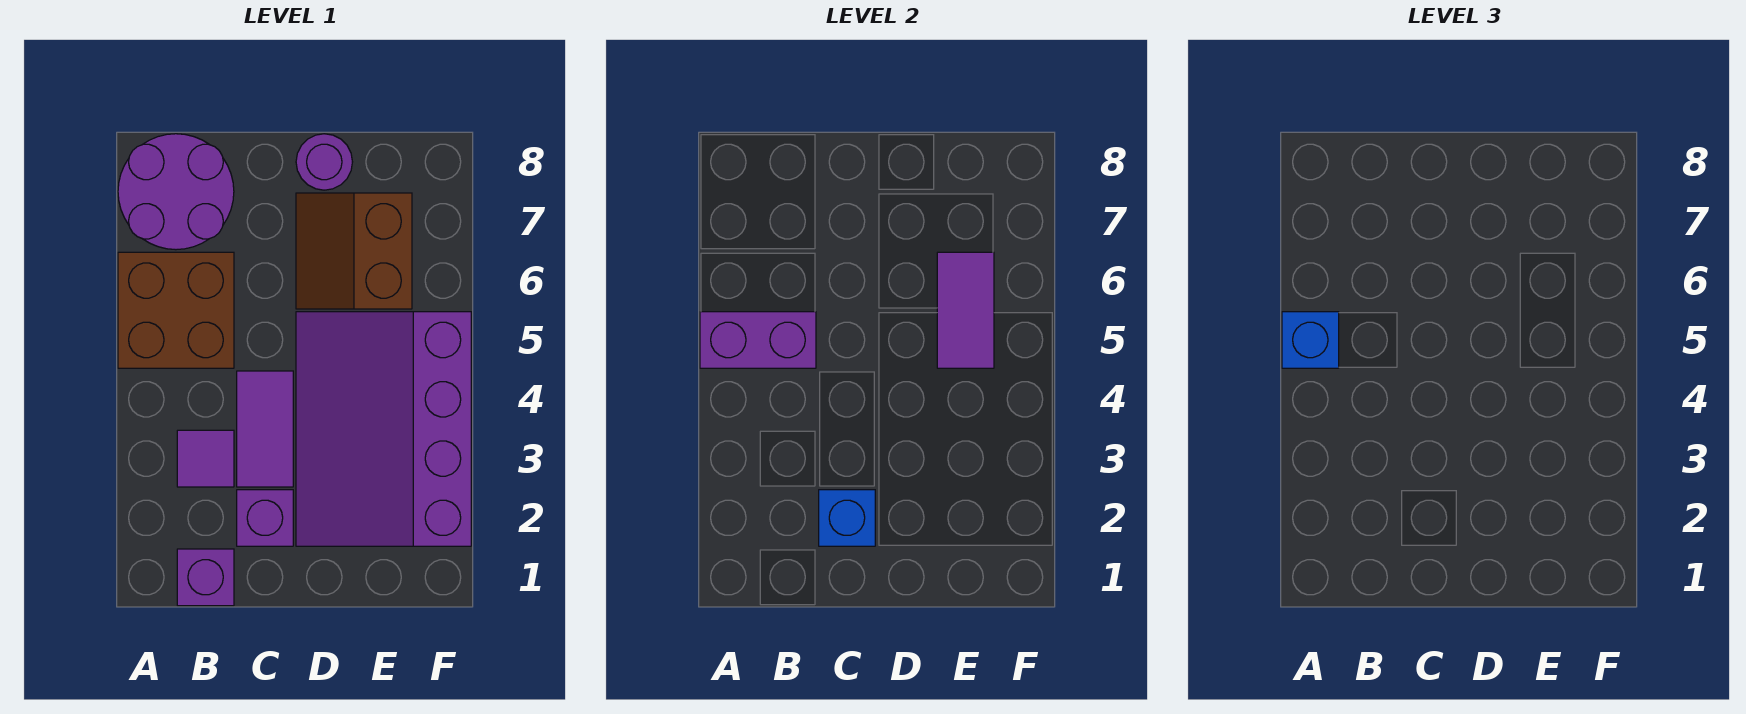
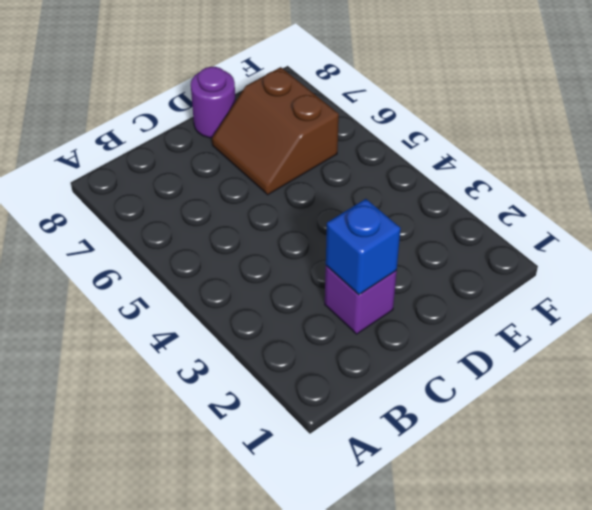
none -> brown 2x2 brick [118,252,234,368]
none -> purple 2x2 round brick [118,134,234,250]
none -> purple 1x1 brick [177,549,234,606]

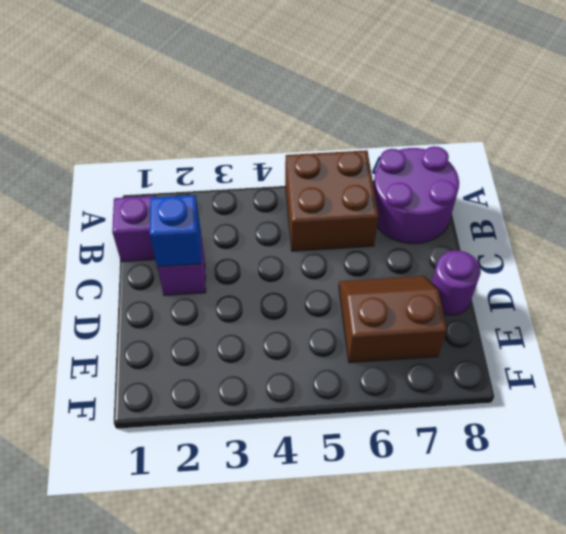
none -> purple 1x1 tile [177,430,234,487]
none -> purple 1x2 tile [237,371,293,487]
none -> purple 3x4 slope [296,312,471,546]

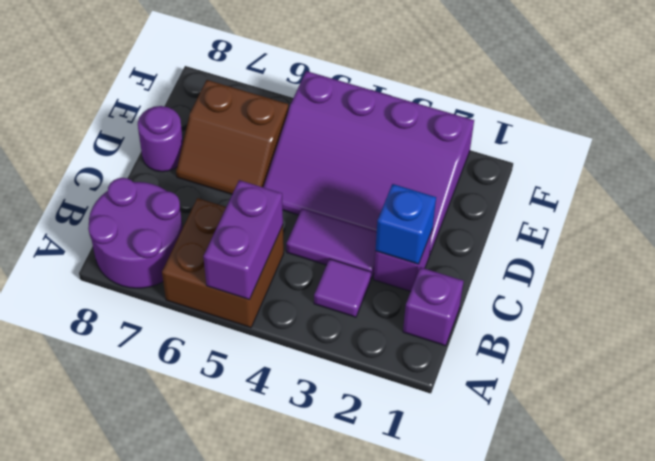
none -> purple 1x2 tile [937,252,994,368]
none -> blue 1x1 brick [1282,312,1339,368]

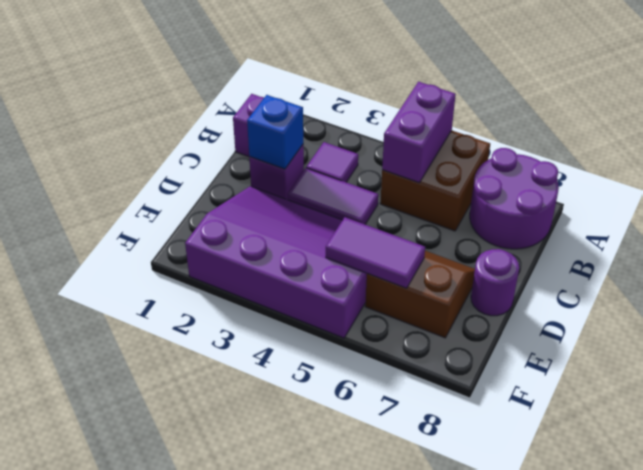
none -> blue 1x1 brick [1282,312,1339,368]

